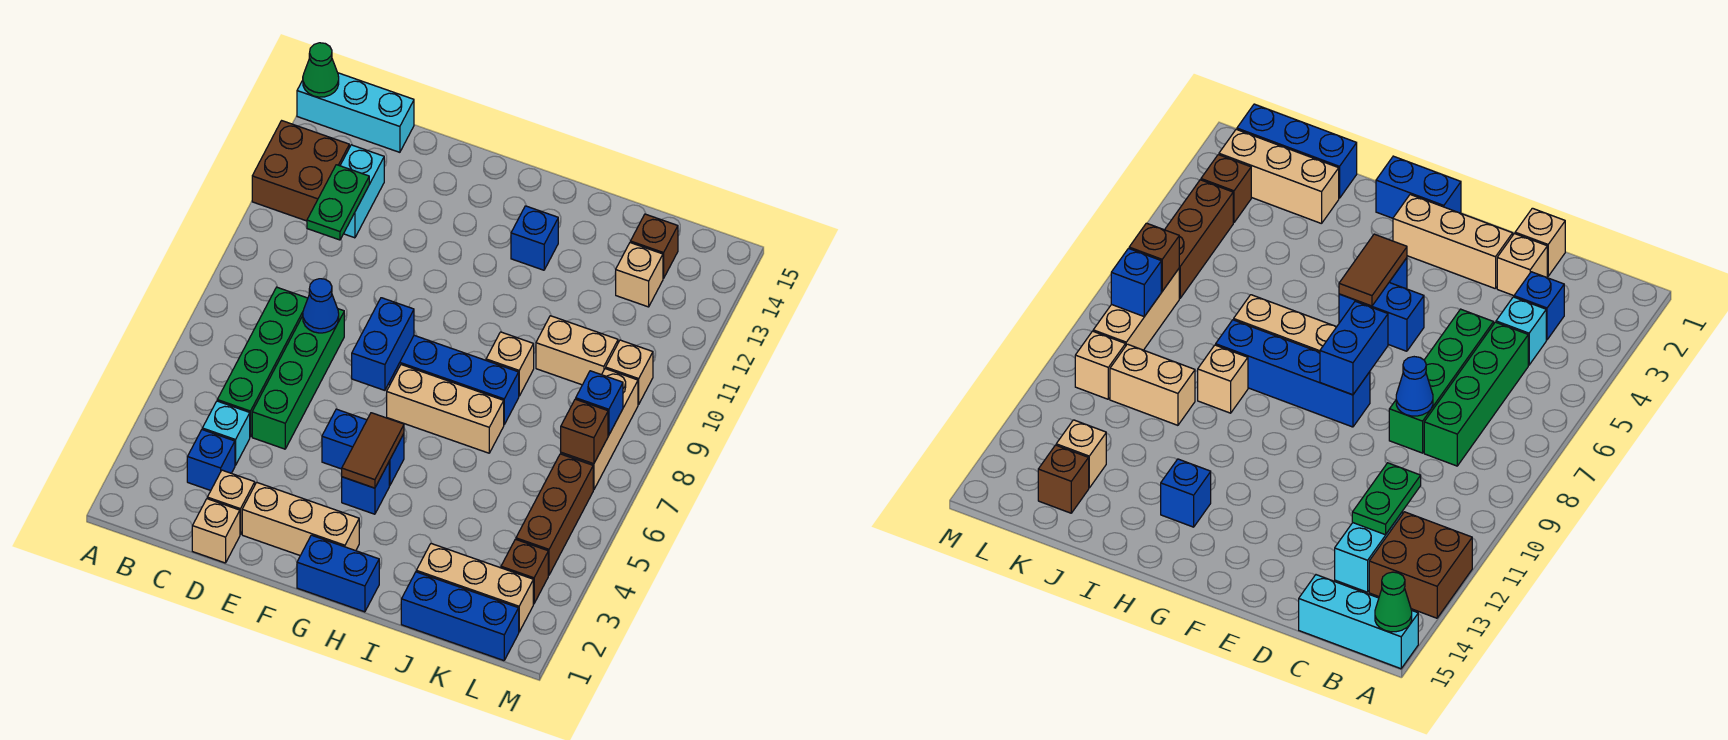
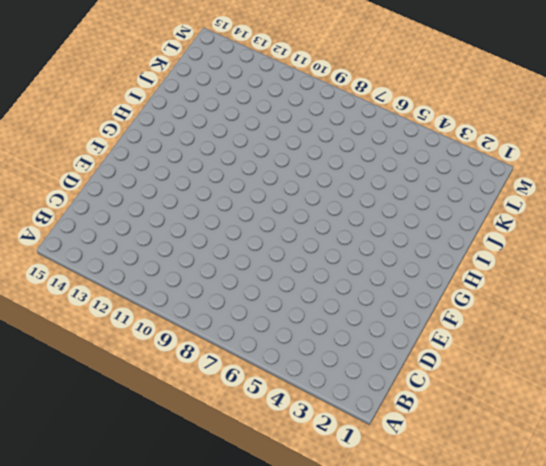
none -> brown 2x2 brick [252,121,349,221]
none -> cyan 1x3 brick [297,73,414,152]
none -> blue 1x1 brick [187,430,235,491]
none -> cyan 1x1 brick [202,401,250,465]

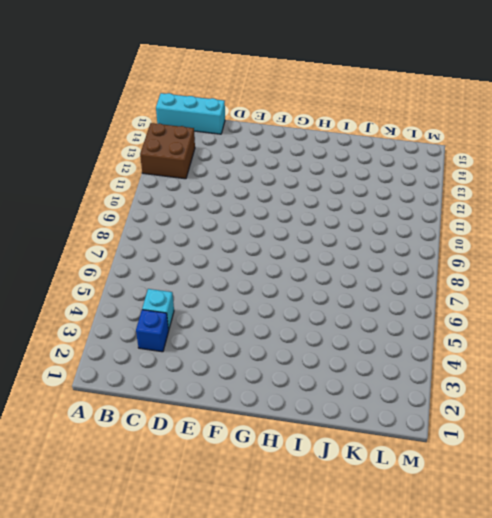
none -> green 1x4 brick [217,287,308,437]
none -> cyan 1x2 brick [340,145,384,238]
none -> tan 1x1 brick [192,499,240,563]
none -> tan 1x1 brick [207,470,255,535]

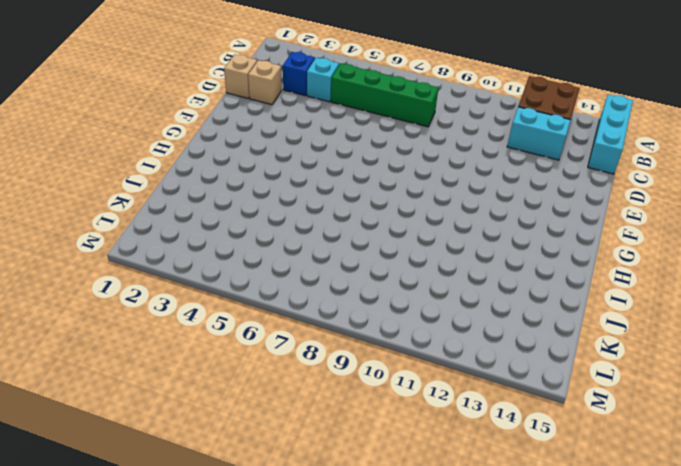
none -> green 1x4 brick [252,309,344,449]
none -> tan 1x3 brick [242,482,359,555]
none -> blue 1x2 brick [322,409,404,486]
none -> blue 1x4 brick [389,335,519,424]

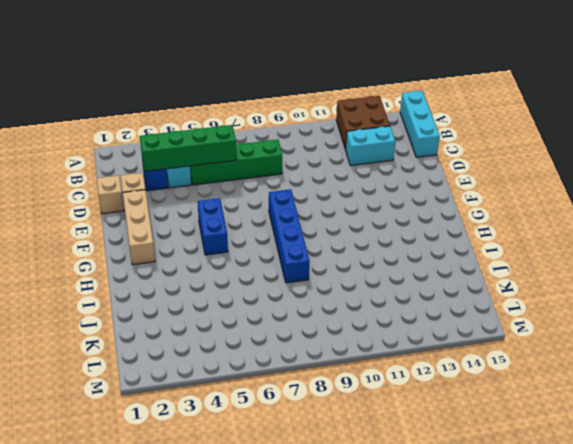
green 1x4 brick [140,125,236,171] -> green 1x4 brick moved to [252,309,344,449]
none -> blue 1x2 brick [297,535,379,612]
none -> blue 1x1 brick [342,462,389,514]
none -> tan 1x3 brick [387,365,504,453]
none -> blue 1x1 brick [511,206,558,270]

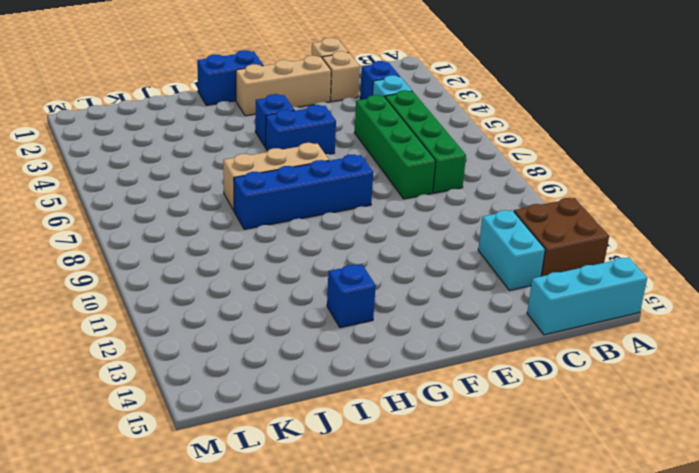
none -> tan 1x1 brick [486,332,534,396]
none -> blue 1x3 brick [401,572,519,661]
none -> tan 1x3 brick [416,543,533,632]
none -> tan 1x2 brick [536,316,618,385]

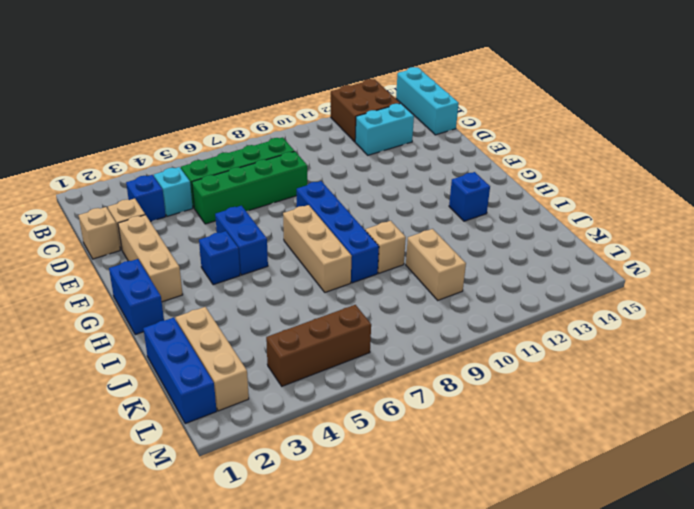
none -> tan 1x1 brick [616,242,663,307]
none -> brown 1x1 brick [631,214,678,278]
none -> brown 1x1 brick [501,539,548,604]
none -> tan 1x3 brick [561,369,638,490]

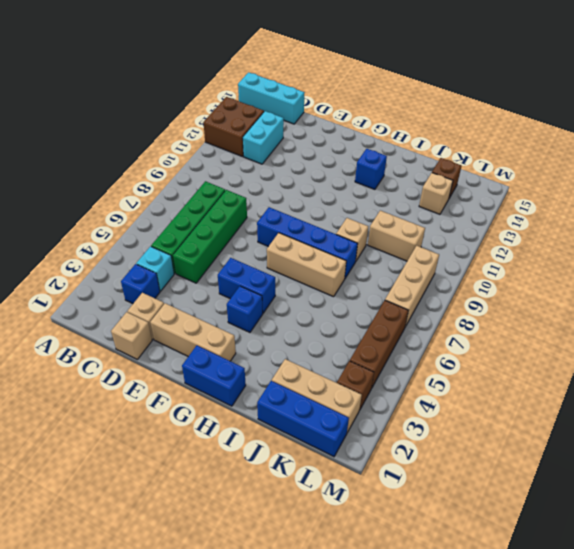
none -> tan 1x1 brick [606,340,653,404]
none -> green 1x1 cone [303,43,339,97]
none -> green 1x2 plate [307,165,369,240]
none -> blue 1x1 cone [303,279,339,333]

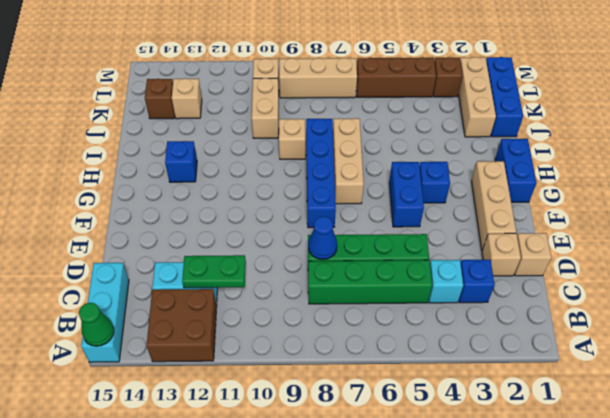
none -> blue 1x2 brick [352,298,414,390]
none -> brown 1x2 tile [342,413,404,488]
none -> brown 1x1 brick [561,399,608,464]
none -> blue 1x1 brick [576,371,623,435]

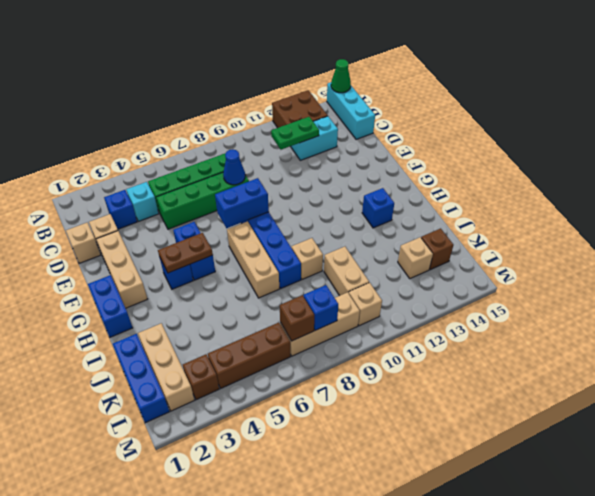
brown 1x2 plate [158,233,213,273] -> brown 1x2 tile [342,413,404,488]

